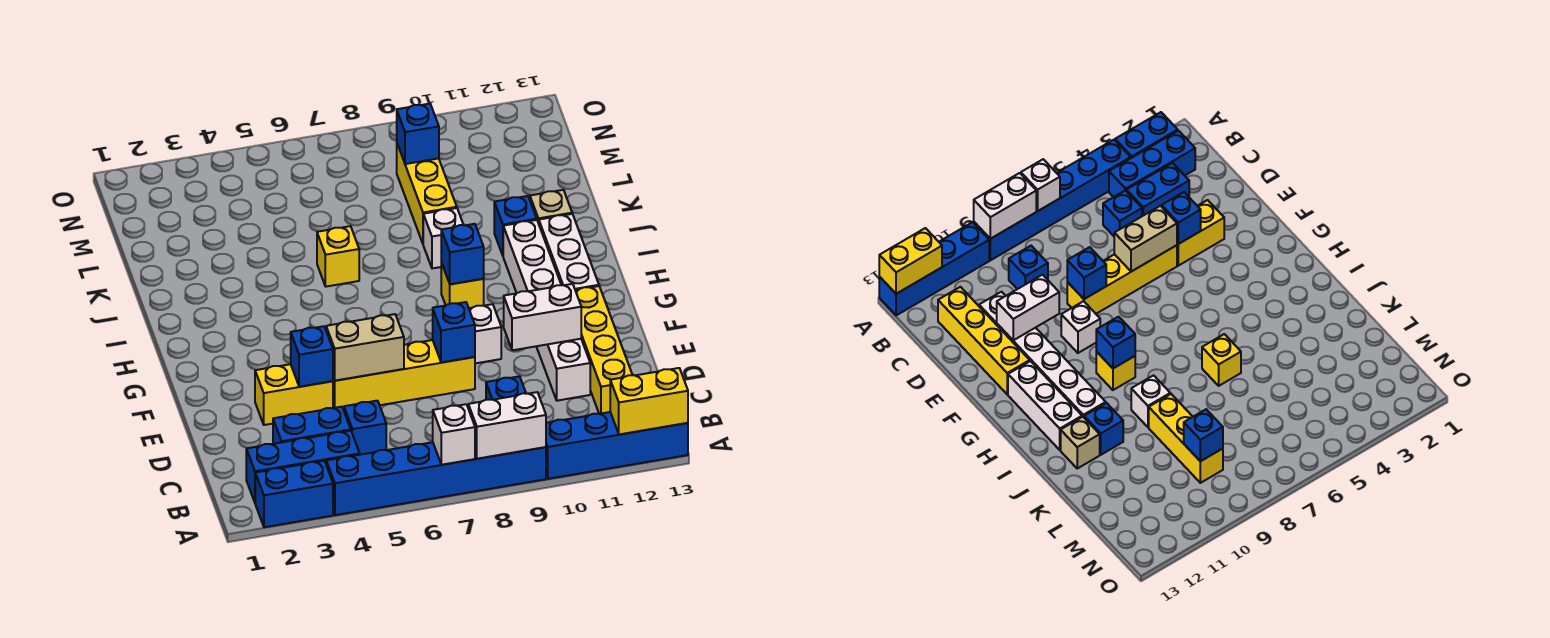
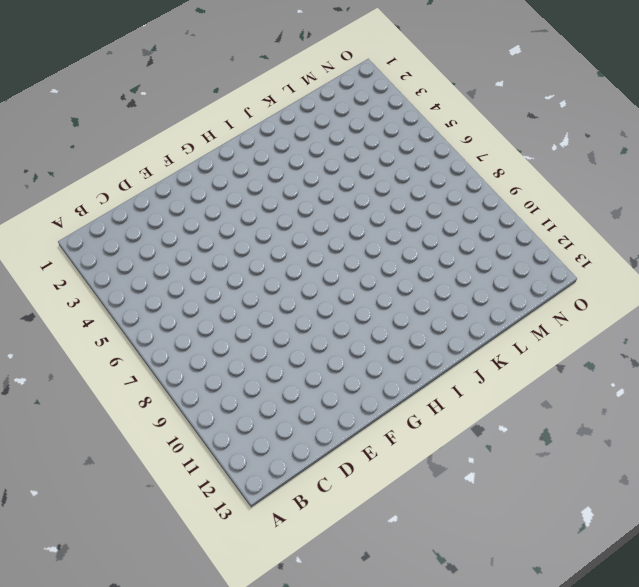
none -> blue 1x2 brick [255,461,333,527]
none -> blue 1x6 brick [326,442,546,515]
none -> blue 1x4 brick [546,412,688,479]

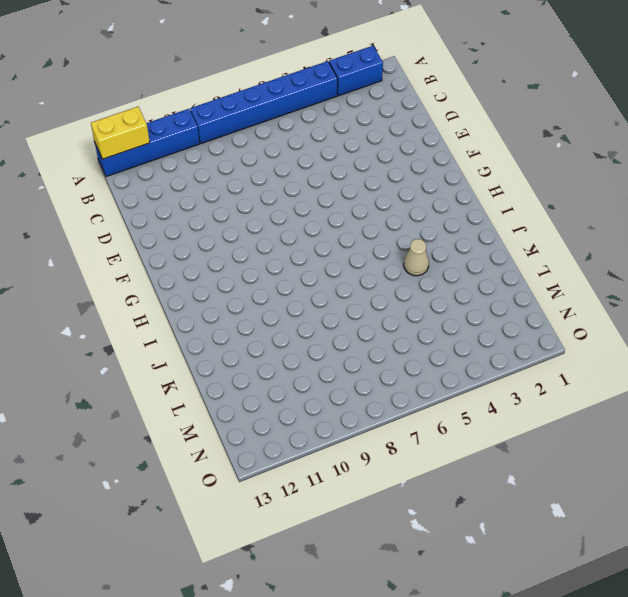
tan 1x1 cone [404,239,429,276] -> none
none -> blue 1x3 brick [246,431,360,502]
none -> blue 1x2 brick [273,407,351,444]
none -> blue 1x1 brick [344,401,386,455]

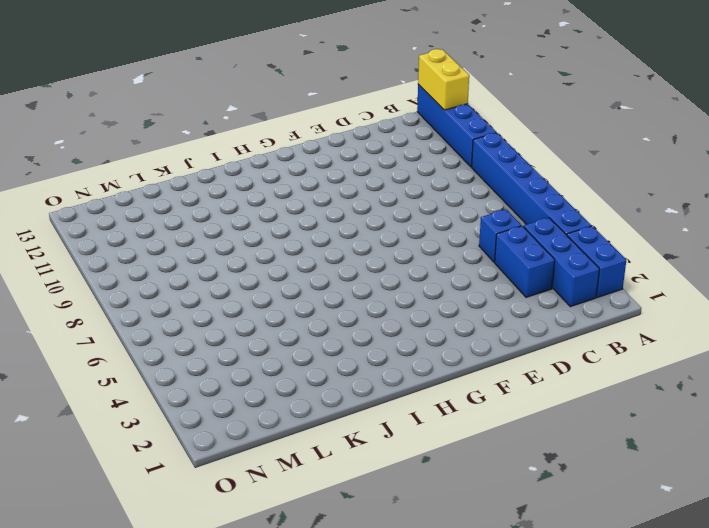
none -> blue 1x1 brick [486,376,526,400]
none -> yellow 1x4 brick [575,286,632,414]
none -> white 1x6 brick [503,220,590,401]

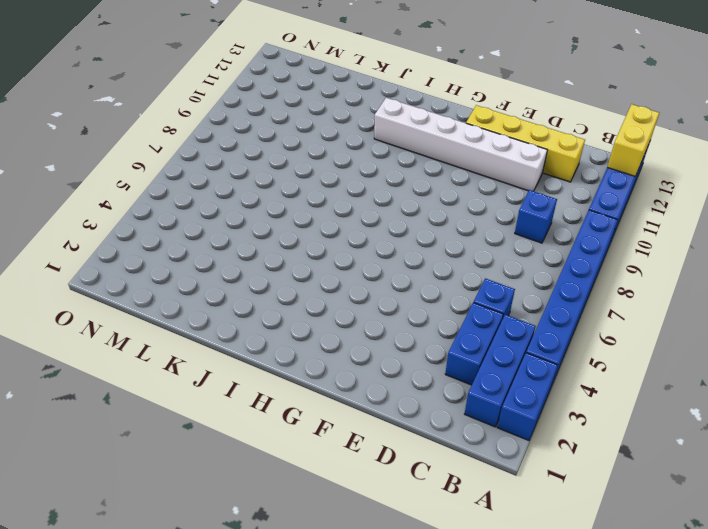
none -> yellow 1x2 brick [255,364,333,425]
none -> yellow 1x4 brick [333,340,475,410]
none -> white 1x1 brick [469,304,501,363]

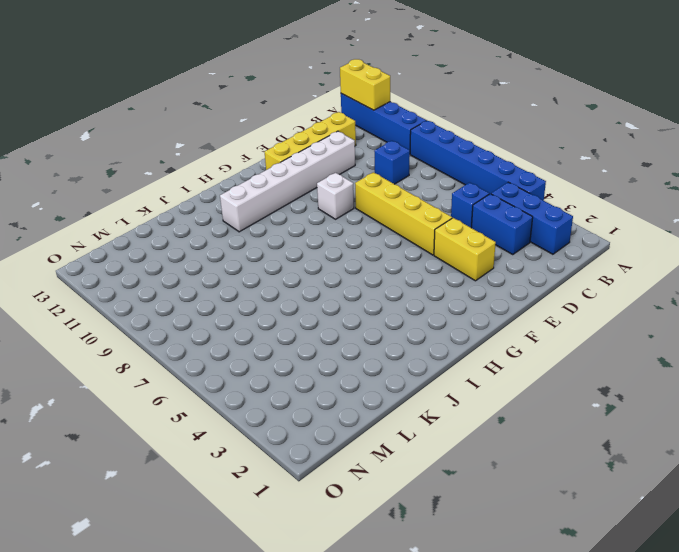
none -> blue 1x2 brick [255,461,333,527]
none -> white 1x3 brick [539,214,599,290]
none -> yellow 1x1 brick [441,263,484,308]

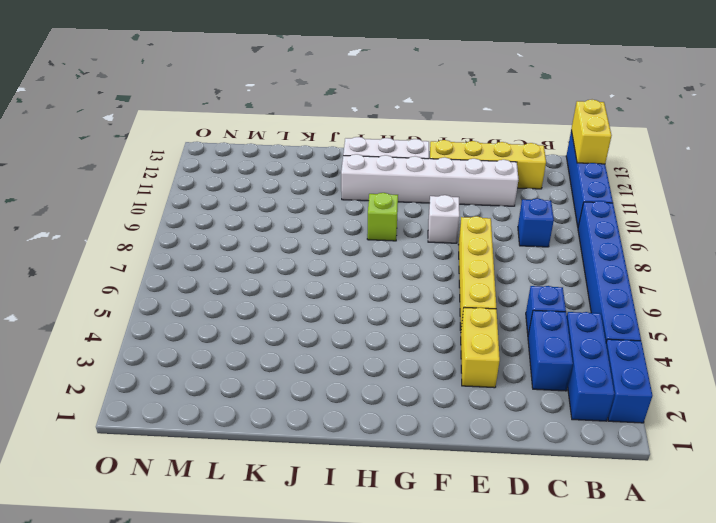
lime 1x1 brick [367,193,398,241] -> yellow 1x1 brick [441,263,484,308]
none -> yellow 1x1 brick [317,226,359,287]
none -> white 1x1 brick [423,208,463,268]
none -> blue 1x1 brick [494,196,537,255]

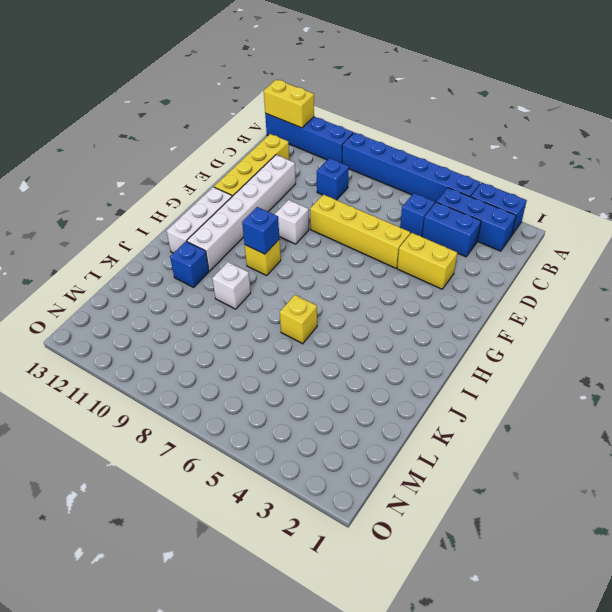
none -> tan 1x1 brick [530,190,572,223]
none -> yellow 1x3 brick [397,144,457,243]
none -> white 1x1 brick [433,404,475,465]

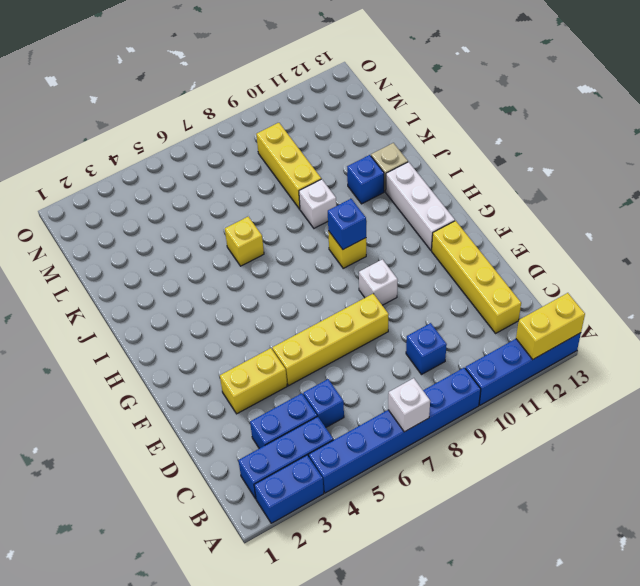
none -> white 1x6 brick [503,220,590,401]
none -> white 1x2 brick [468,392,546,459]
none -> blue 1x1 brick [291,326,333,387]

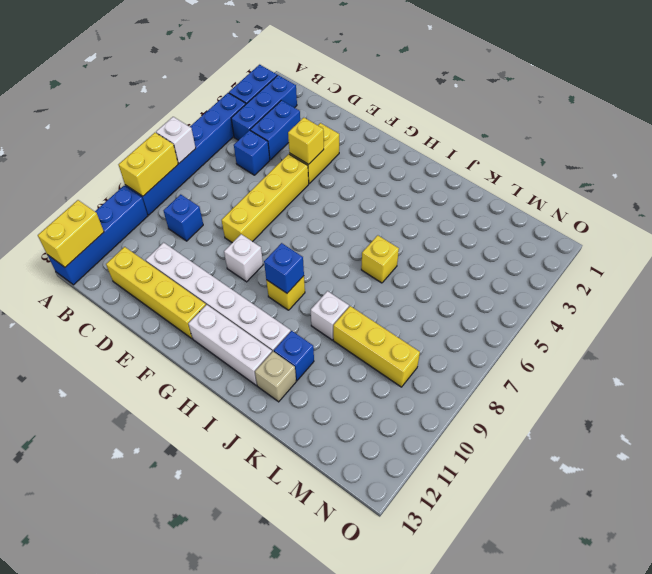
yellow 1x2 brick [119,133,178,196] -> white 1x2 brick [468,392,546,459]
yellow 1x1 brick [288,118,324,164] -> blue 1x1 brick [291,326,333,387]
none -> tan 1x2 brick [326,314,404,381]
none -> blue 1x1 brick [433,302,475,363]
none -> white 1x2 brick [504,284,581,350]

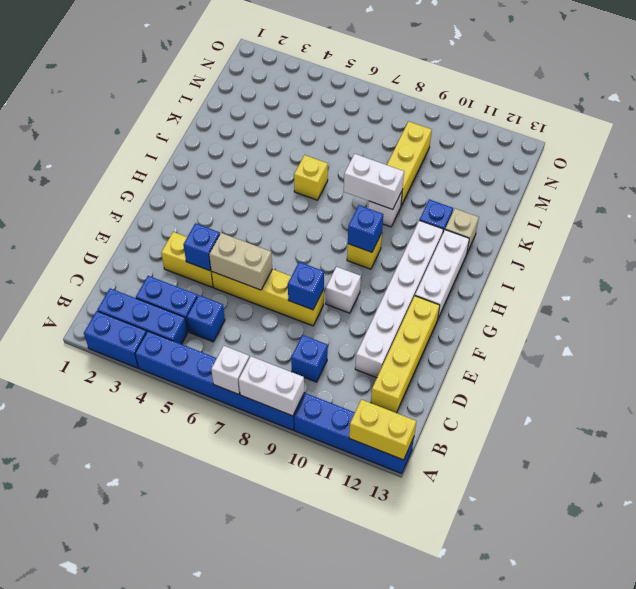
white 1x2 brick [344,154,404,210] -> white 1x2 brick moved to [504,284,581,350]
none -> blue 1x1 brick [397,104,439,164]

